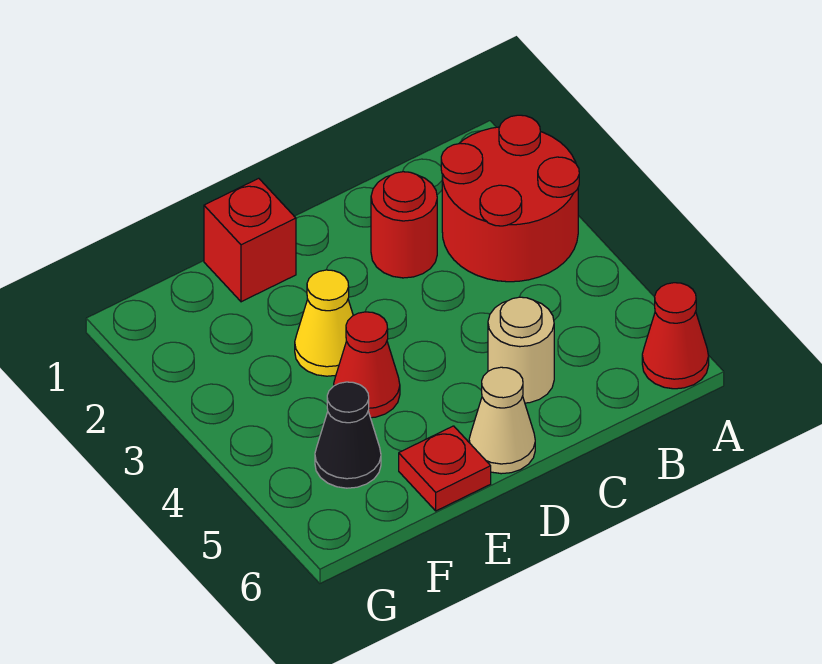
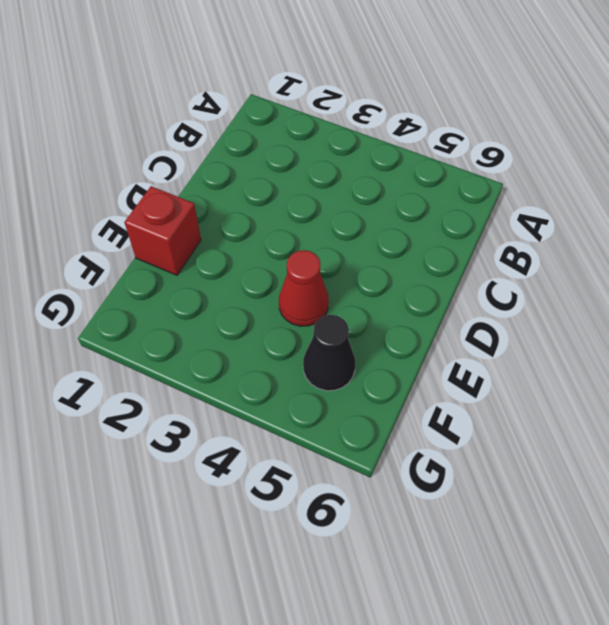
none -> red 2x2 round brick [441,115,579,282]
none -> red 1x1 cone [642,283,709,389]

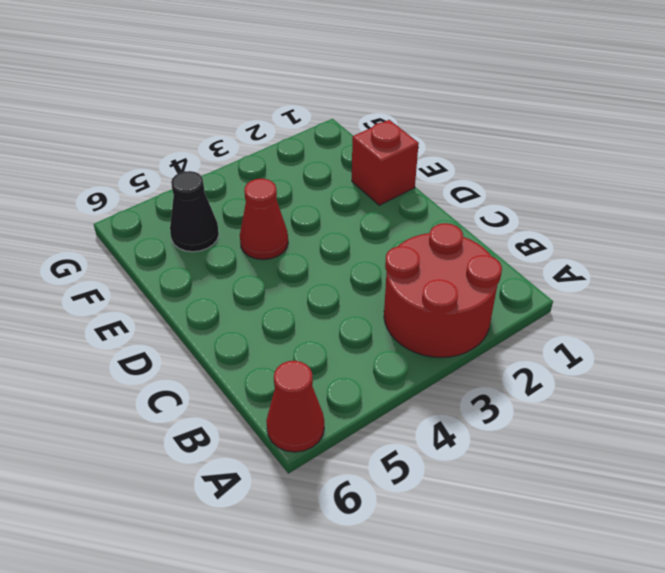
none -> red 1x1 round brick [371,172,437,278]
none -> tan 1x1 round brick [488,297,554,403]

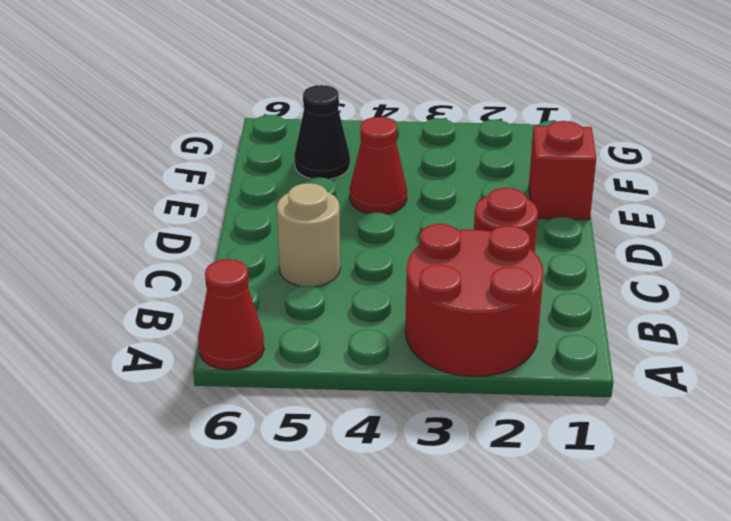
none -> tan 1x1 cone [469,367,535,474]
none -> yellow 1x1 cone [295,270,353,376]

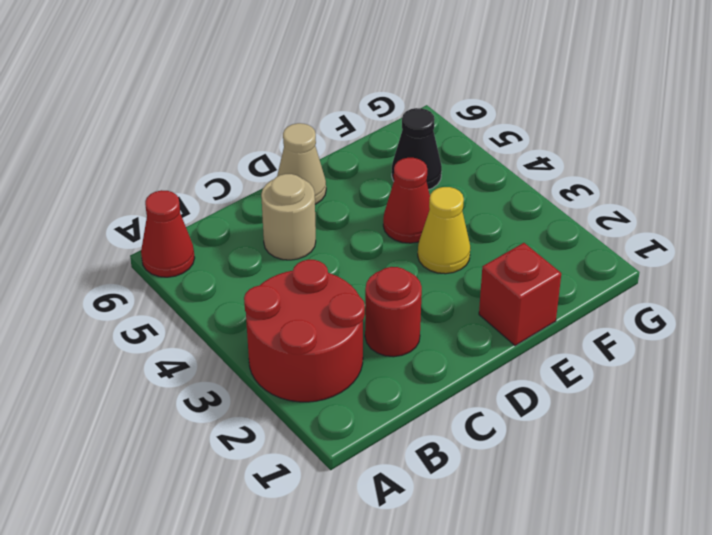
none -> red 1x1 plate [399,426,491,511]

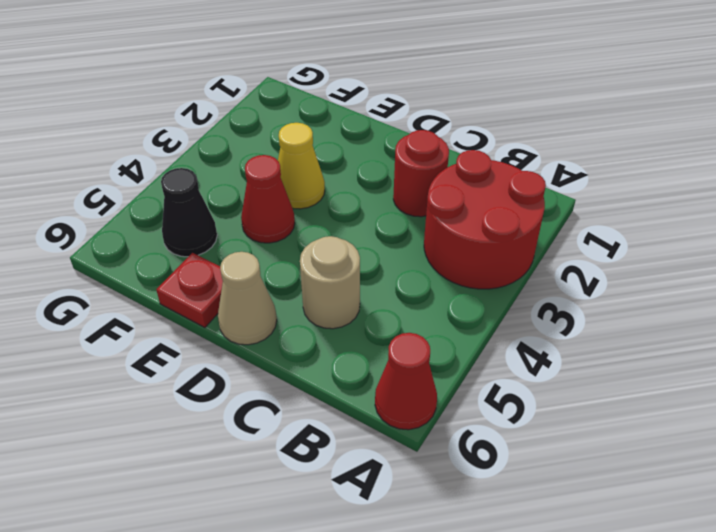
none -> red 1x1 brick [204,178,296,302]

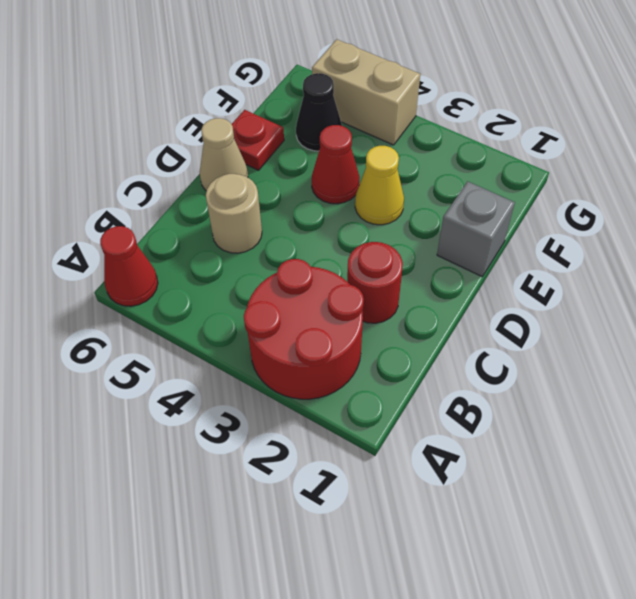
grey 1x1 brick [437,181,515,276] -> red 1x1 brick [204,178,296,302]
tan 1x2 brick [312,39,420,145] -> none

